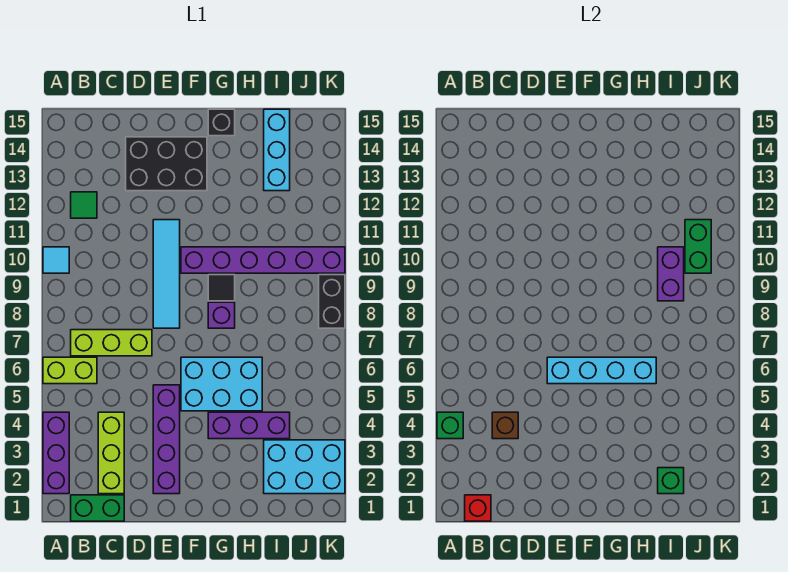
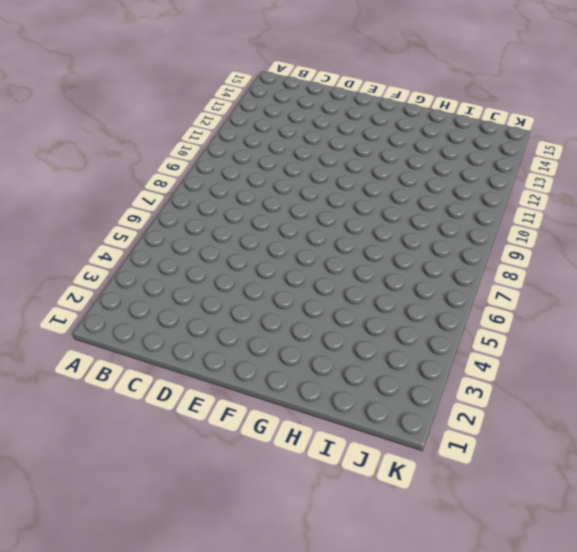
none -> purple 1x3 brick [43,412,69,494]
none -> lime 1x2 brick [43,357,97,384]
none -> cyan 1x1 tile [43,247,69,273]

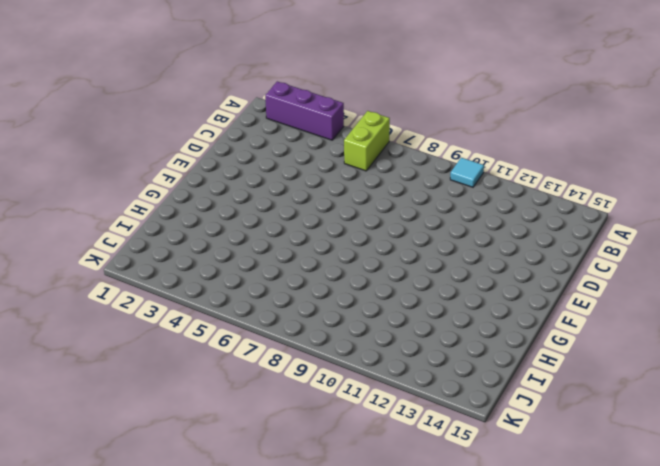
none -> green 1x2 brick [71,495,124,521]
none -> lime 1x3 brick [71,330,152,356]
none -> green 1x1 tile [71,192,97,218]

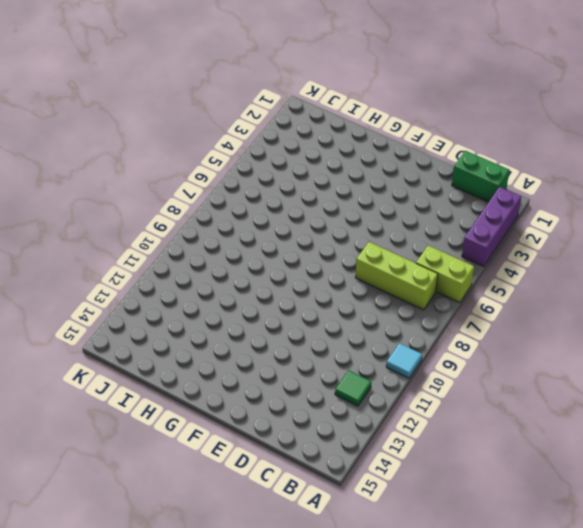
none -> lime 1x3 brick [98,412,124,494]
none -> black 2x3 brick [126,137,207,191]
none -> purple 1x4 brick [153,385,180,494]

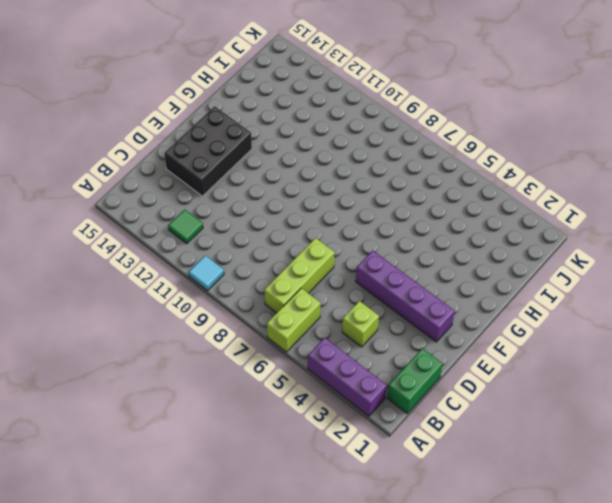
lime 1x1 brick [342,301,379,347] -> lime 1x3 brick [98,412,124,494]
none -> cyan 1x4 tile [153,220,180,328]
none -> cyan 2x3 brick [181,357,262,411]
none -> purple 1x6 brick [181,247,345,273]

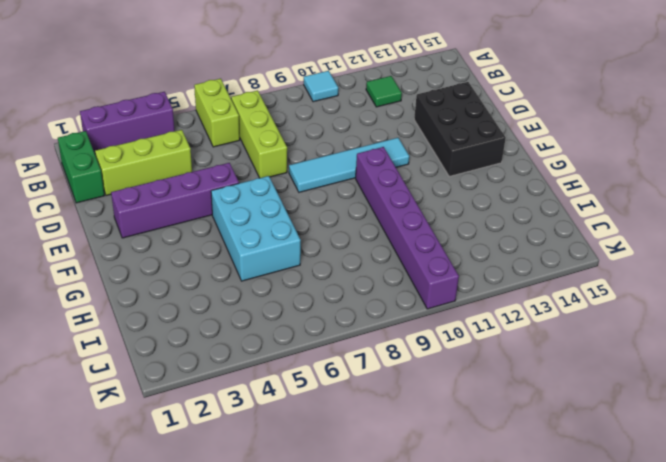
none -> purple 1x3 brick [208,412,290,439]
none -> purple 1x1 brick [208,302,235,328]
none -> black 1x1 tile [208,275,235,301]

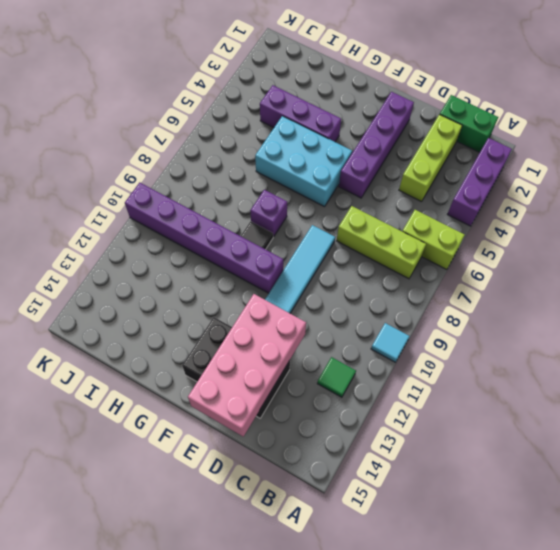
pink 2x4 brick [188,294,306,436] -> none
none -> black 1x1 brick [208,109,235,136]
none -> cyan 2x3 brick [264,440,345,494]
none -> cyan 1x3 brick [264,109,290,191]

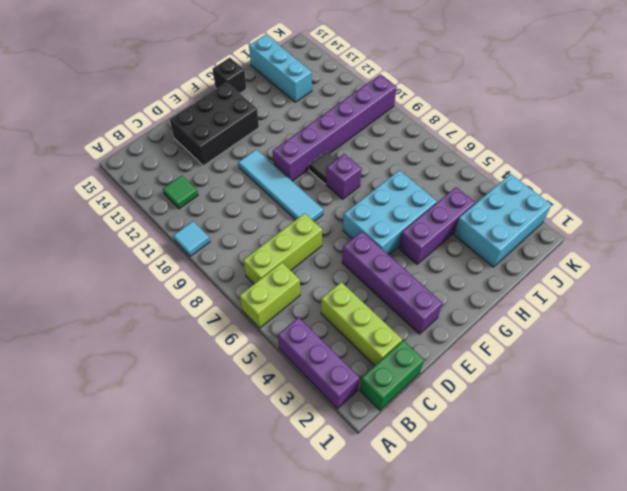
none -> black 1x2 brick [319,275,345,328]
none -> green 1x1 brick [437,412,463,439]
none -> red 1x1 brick [465,495,491,521]

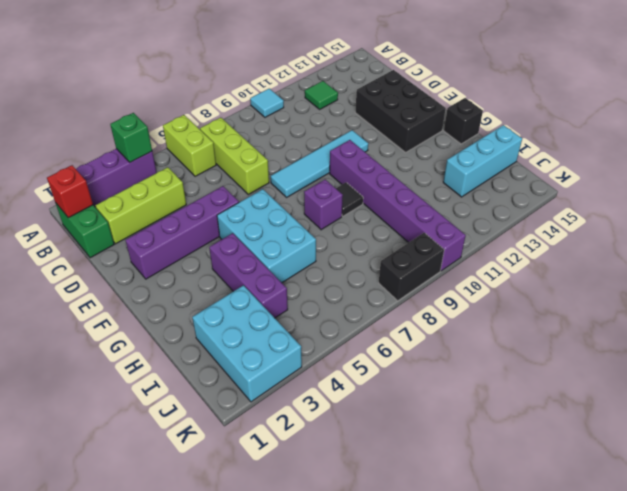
none -> brown 1x1 brick [492,412,518,439]
none -> cyan 1x4 brick [547,357,656,384]
none -> green 1x1 brick [658,468,684,494]

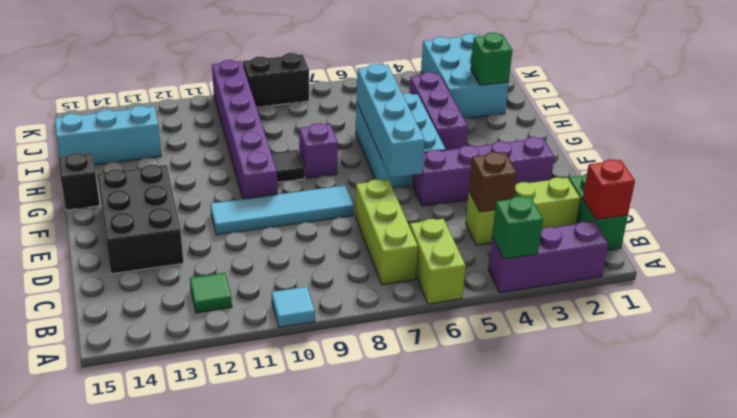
none -> purple 1x2 brick [658,247,684,301]
none -> green 1x2 brick [685,220,711,273]

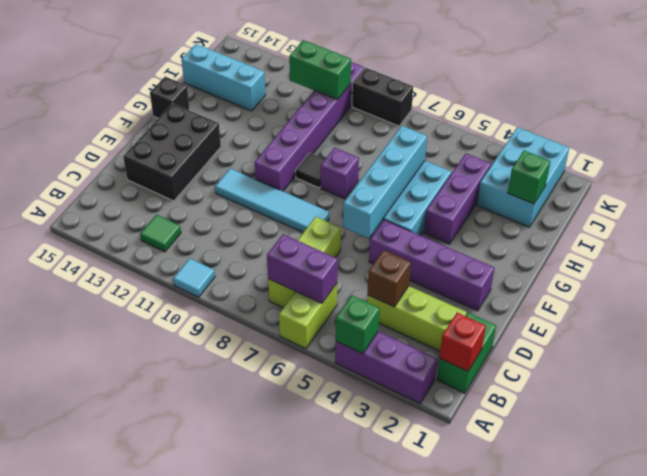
purple 1x2 brick [267,234,338,303] -> purple 1x2 brick moved to [658,247,684,301]

